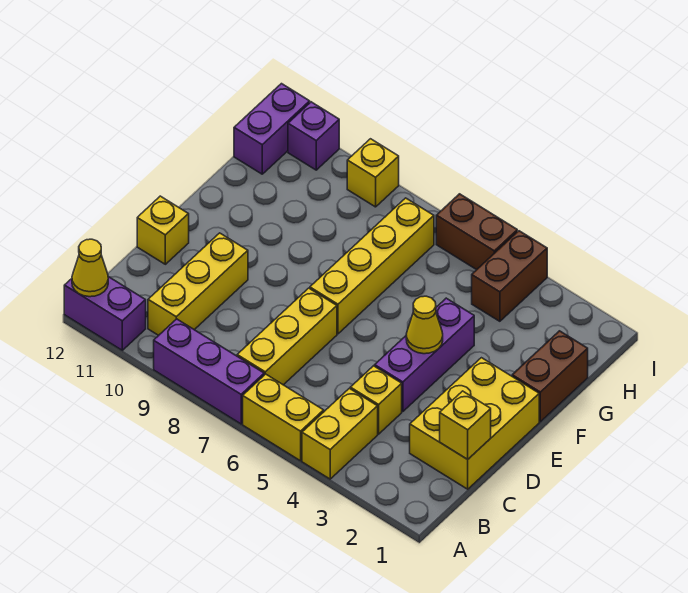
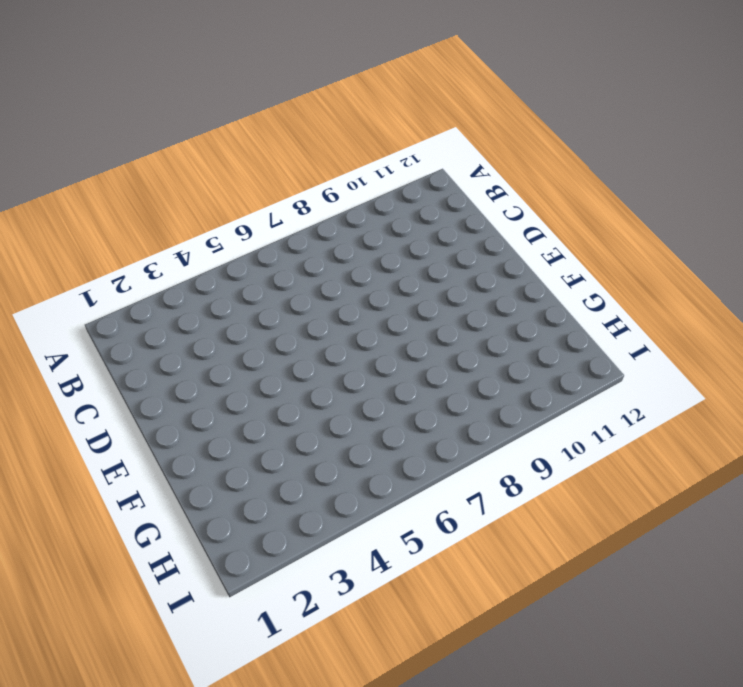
none -> yellow 1x2 brick [302,388,378,479]
none -> yellow 1x2 brick [243,374,324,461]
none -> purple 1x3 brick [154,319,264,424]

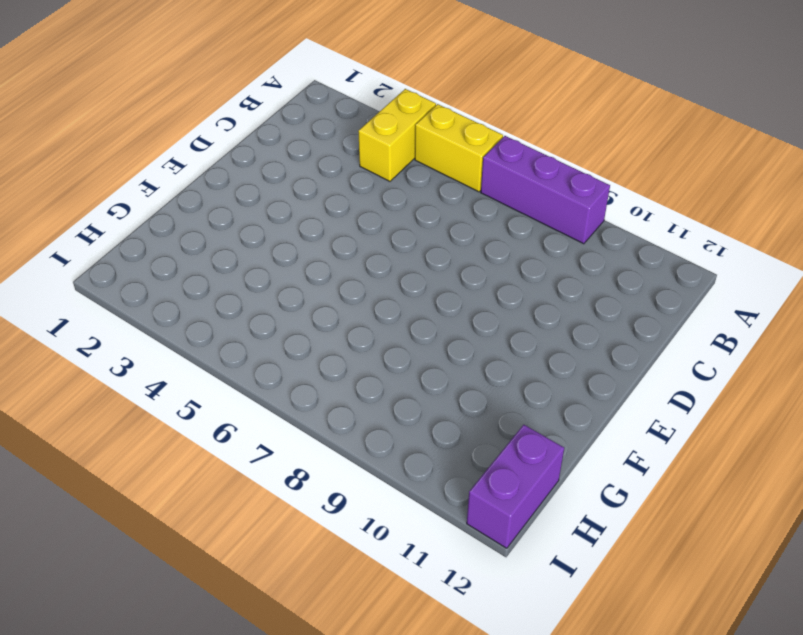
none -> purple 1x2 brick [64,277,146,350]
none -> yellow 1x3 brick [237,288,337,385]
none -> yellow 1x3 brick [148,233,248,335]

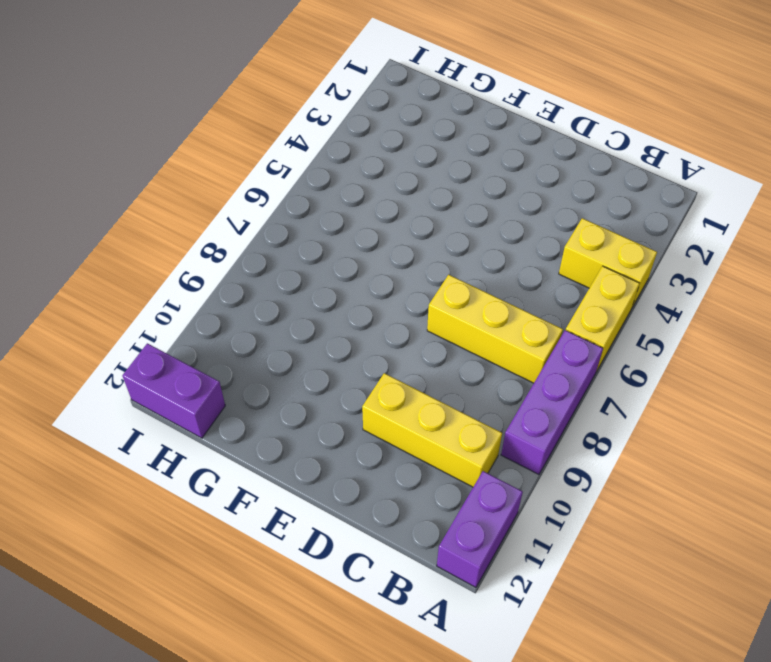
none -> yellow 2x3 brick [410,358,539,489]
none -> yellow 1x1 brick [350,366,402,434]
none -> purple 1x3 brick [375,298,474,412]

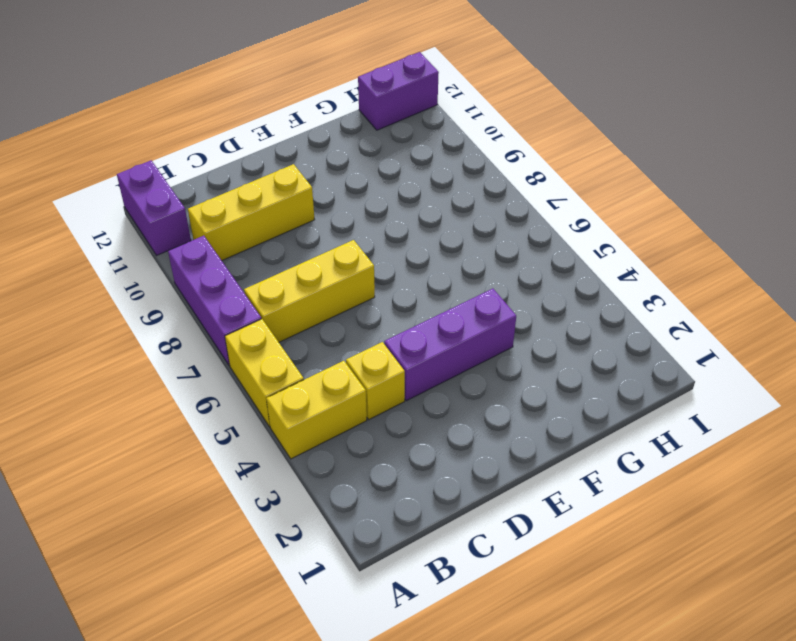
none -> yellow 2x3 brick [410,358,539,489]
none -> yellow 1x1 brick [137,196,189,264]
none -> yellow 1x4 brick [310,198,434,334]

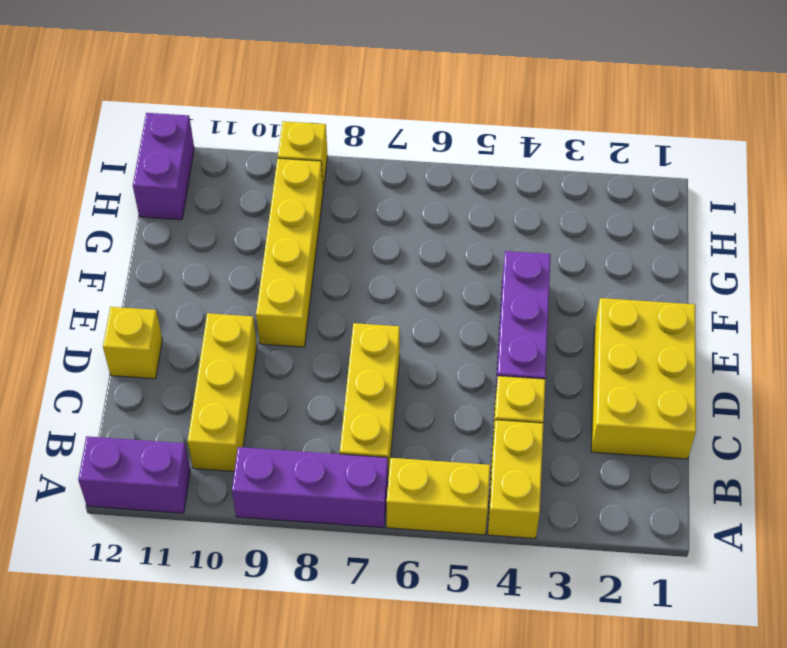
yellow 1x4 brick [256,158,323,347] -> yellow 1x4 brick moved to [310,198,434,334]
none -> brown 1x2 brick [512,331,588,422]
none -> brown 1x2 brick [472,231,547,321]
none -> brown 1x2 brick [436,194,517,270]

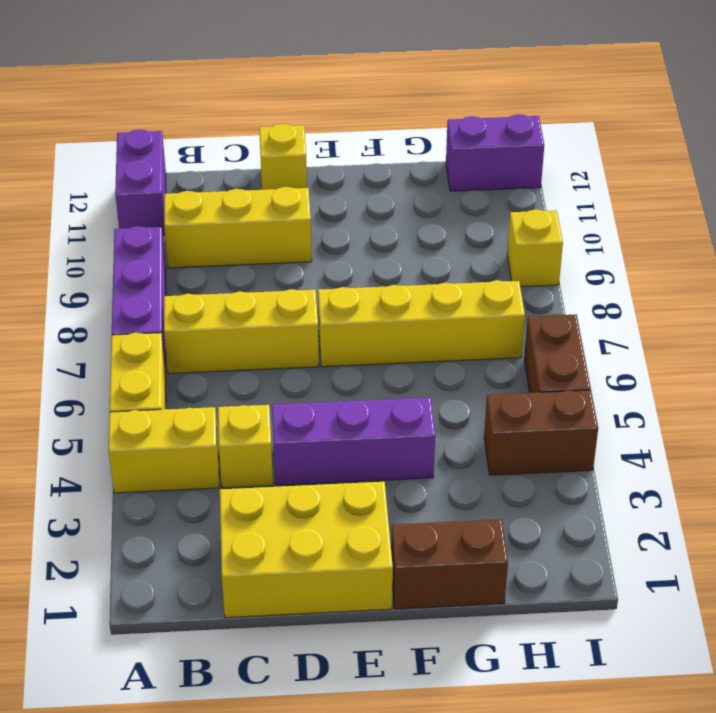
none -> purple 1x1 brick [288,102,339,170]
none -> yellow 1x1 cone [72,239,108,297]
none -> yellow 1x1 brick [440,391,491,459]

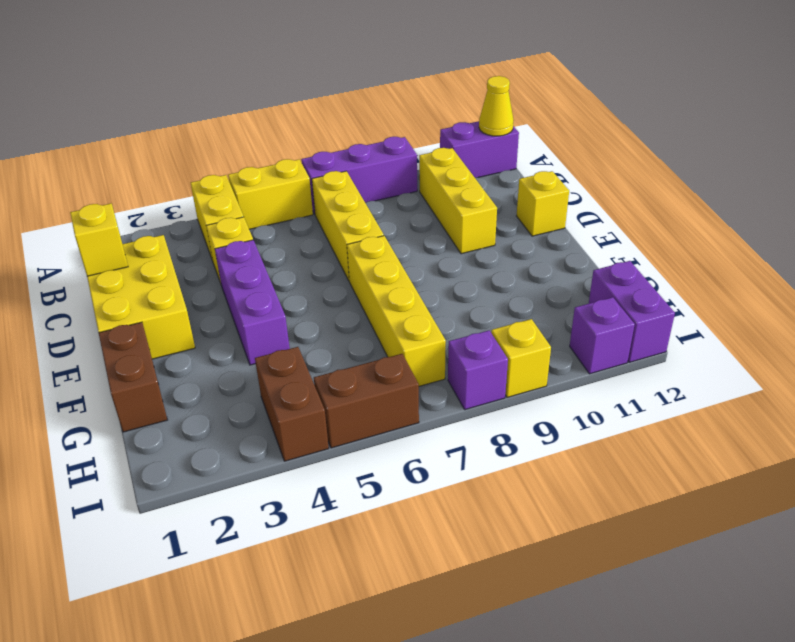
purple 1x1 brick [448,330,508,410] -> none
none -> yellow 1x1 cone [406,296,443,354]

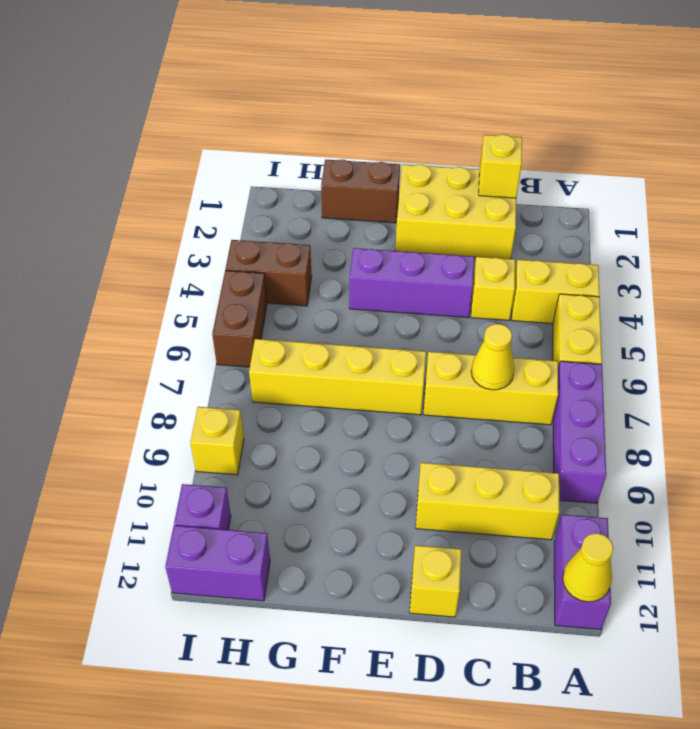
yellow 1x1 cone [471,324,514,390] -> yellow 1x1 cone moved to [406,296,443,354]

